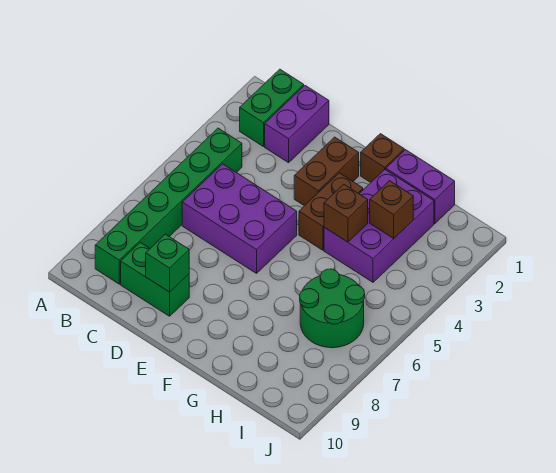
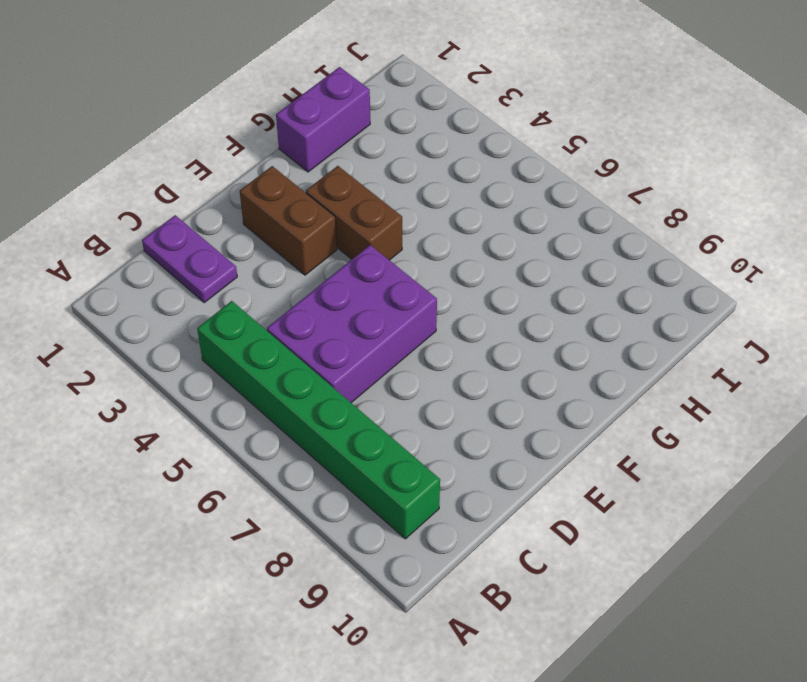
purple 1x2 plate [142,215,237,303] -> purple 1x2 brick [265,86,329,163]
none -> green 1x2 brick [240,69,304,147]
none -> green 1x2 brick [121,243,189,316]
none -> brown 1x1 brick [361,134,404,182]

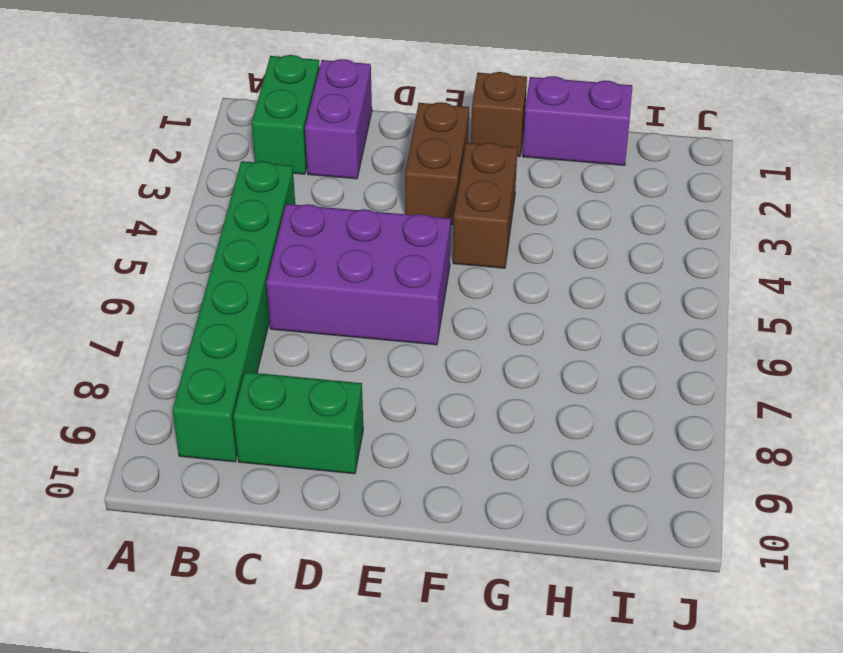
none -> purple 2x3 brick [324,170,434,282]
none -> green 2x2 round brick [300,269,365,348]
none -> green 1x1 brick [146,234,189,292]

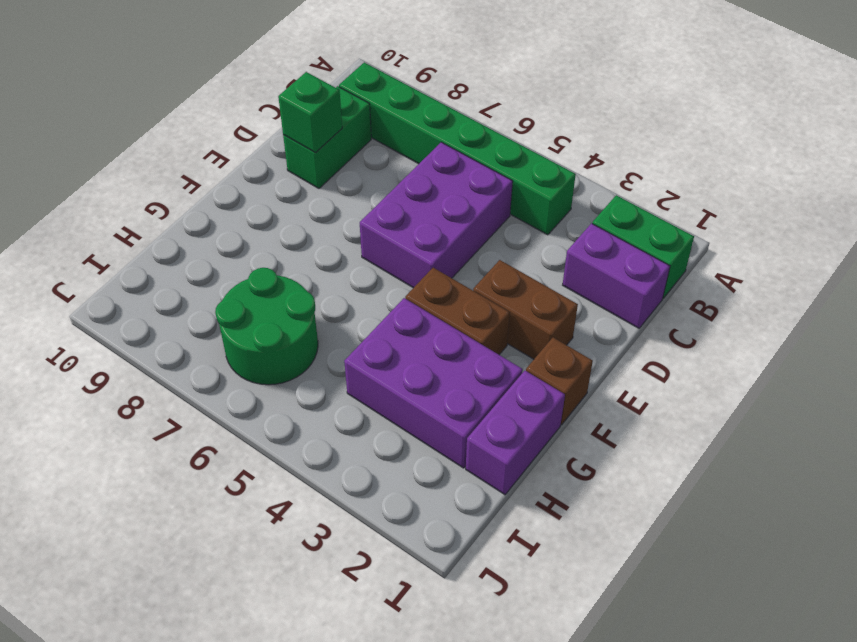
none -> brown 1x1 brick [324,184,368,242]
none -> brown 1x1 brick [370,181,413,238]

